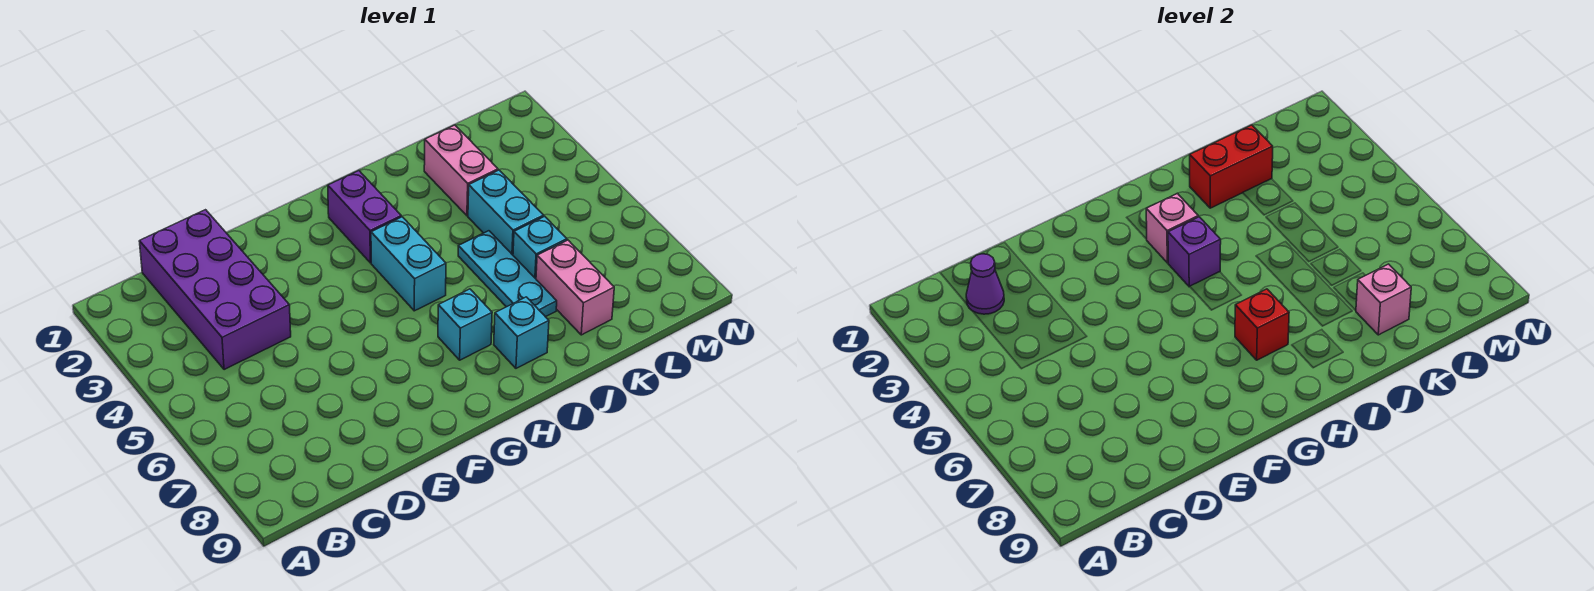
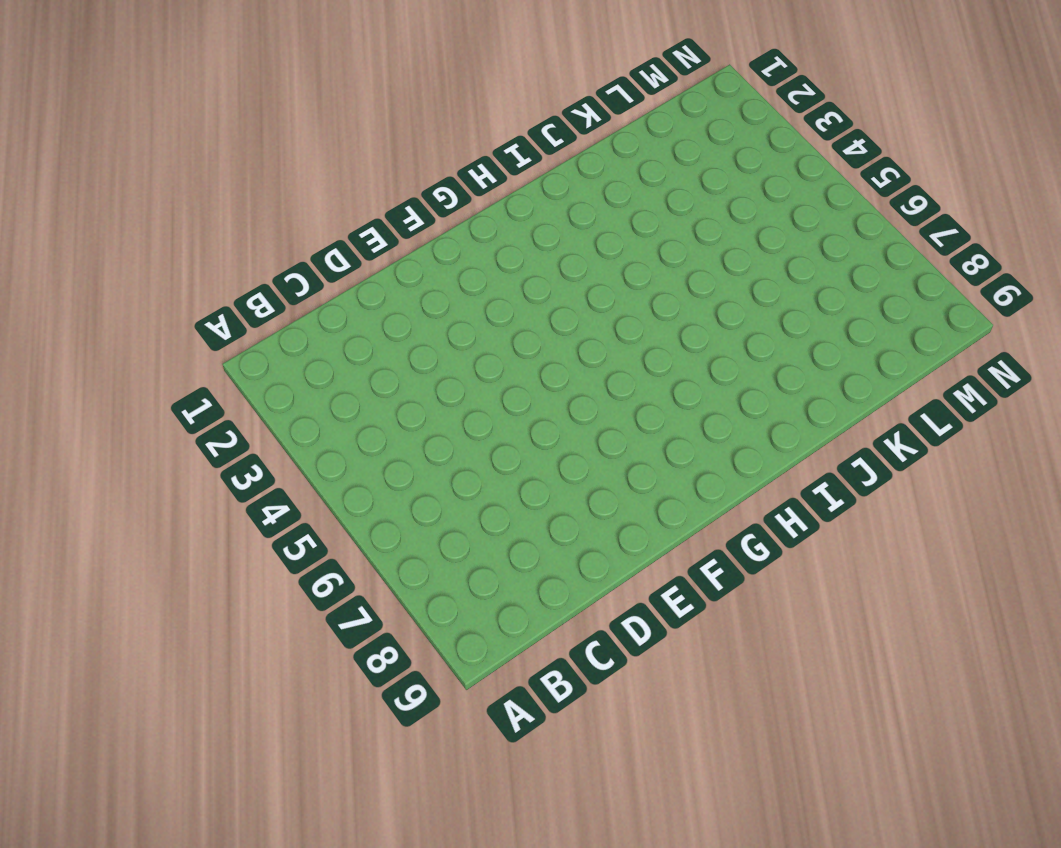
none -> purple 2x4 brick [139,210,291,370]
none -> purple 1x2 brick [328,171,401,263]
none -> cyan 1x2 brick [371,217,446,311]

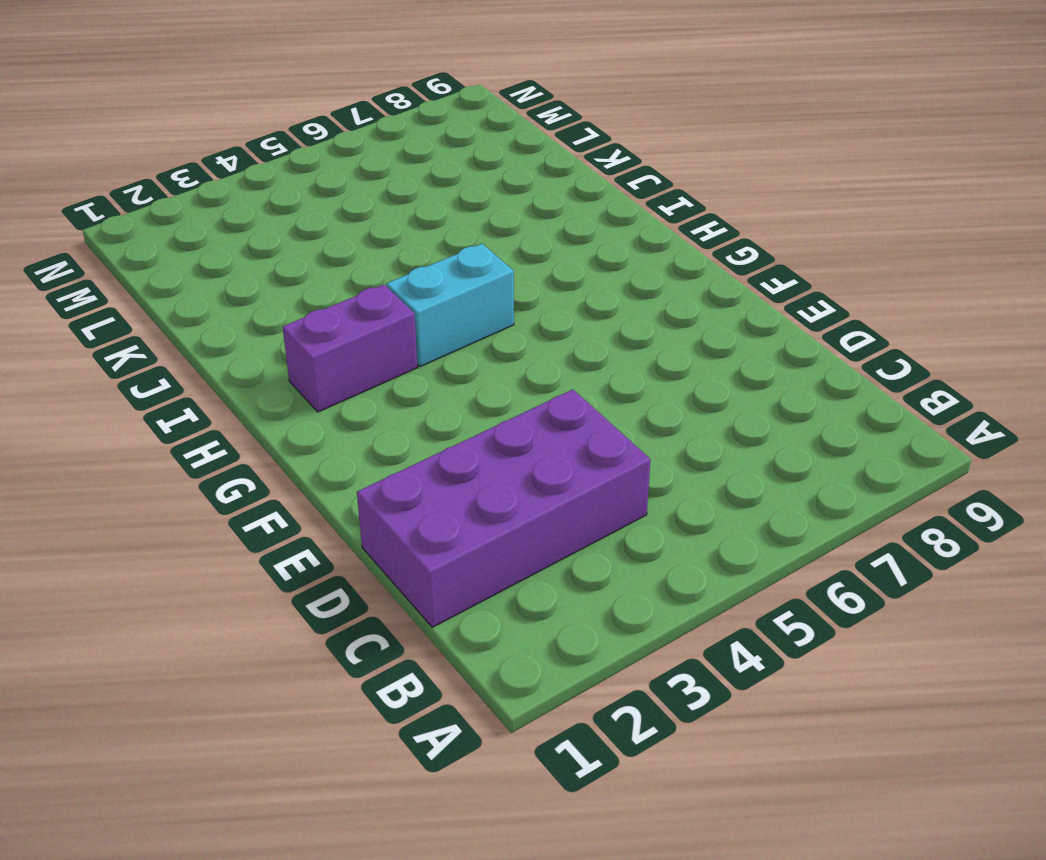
none -> cyan 1x1 brick [438,289,492,360]
none -> cyan 1x1 brick [494,297,549,368]
none -> cyan 1x3 plate [458,231,557,317]

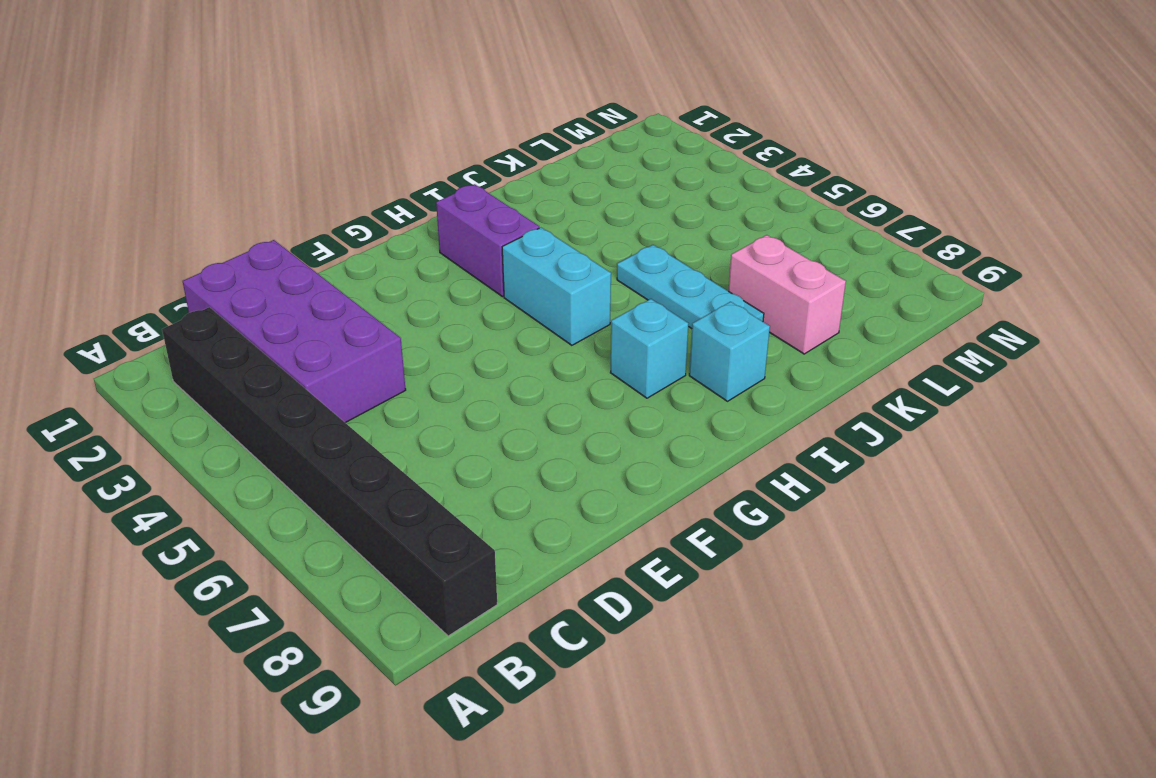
black 1x8 brick [162,307,497,636] -> none
none -> pink 1x2 brick [424,125,498,216]
none -> cyan 1x2 brick [468,170,544,255]
none -> cyan 1x1 brick [513,216,567,279]

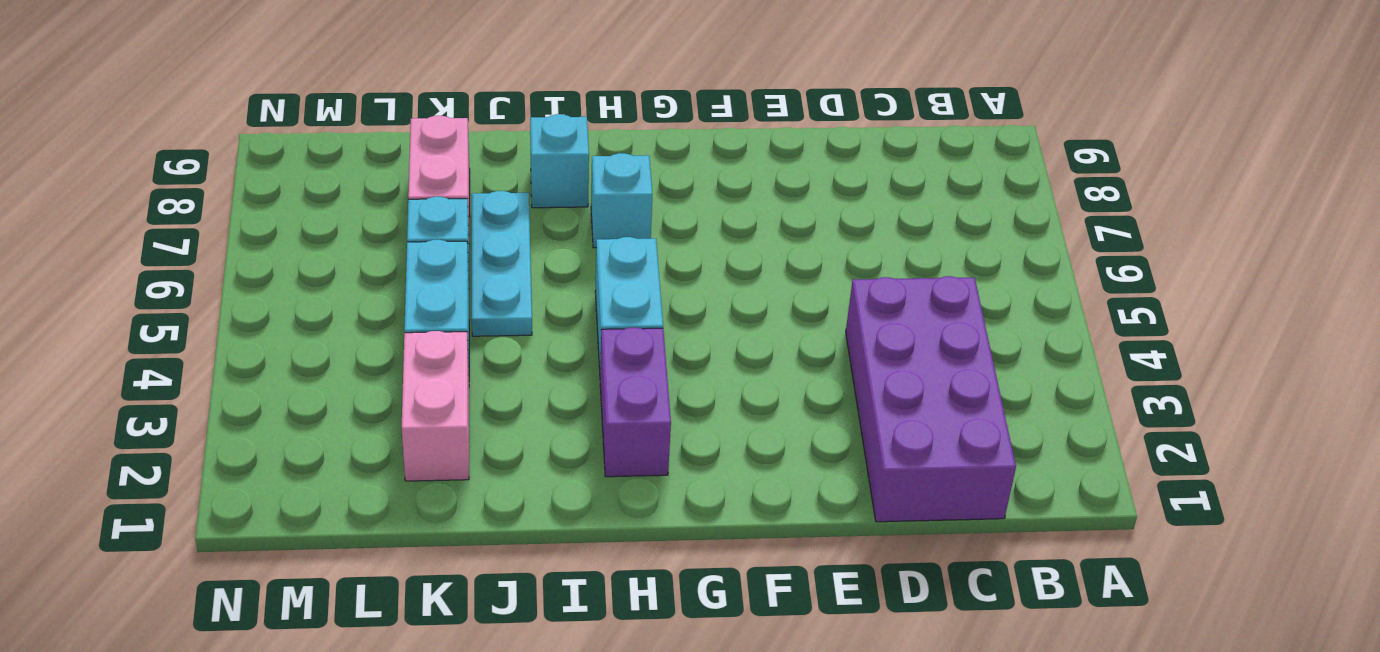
none -> purple 1x1 cone [966,254,1004,314]
none -> pink 1x1 brick [1146,193,1198,263]
none -> purple 1x1 brick [1168,217,1221,287]

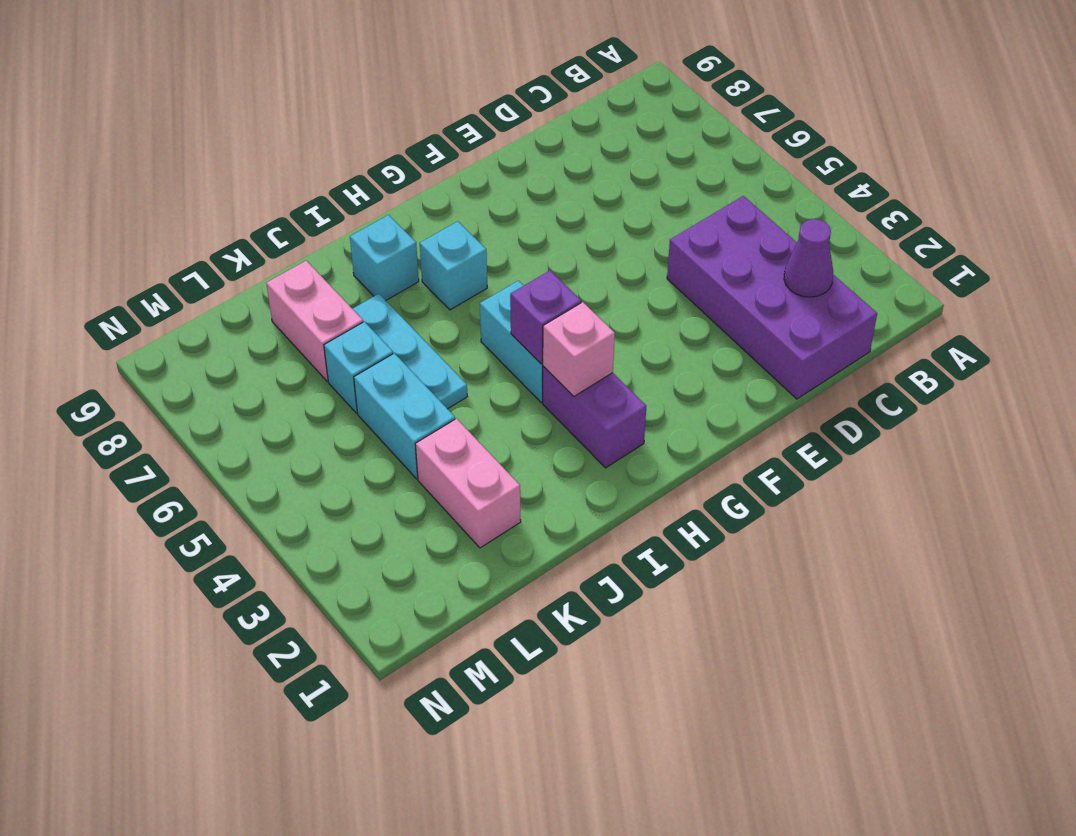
none -> red 1x1 brick [1235,289,1289,360]
none -> red 1x2 brick [1190,125,1273,208]
none -> pink 1x1 brick [1356,264,1411,335]

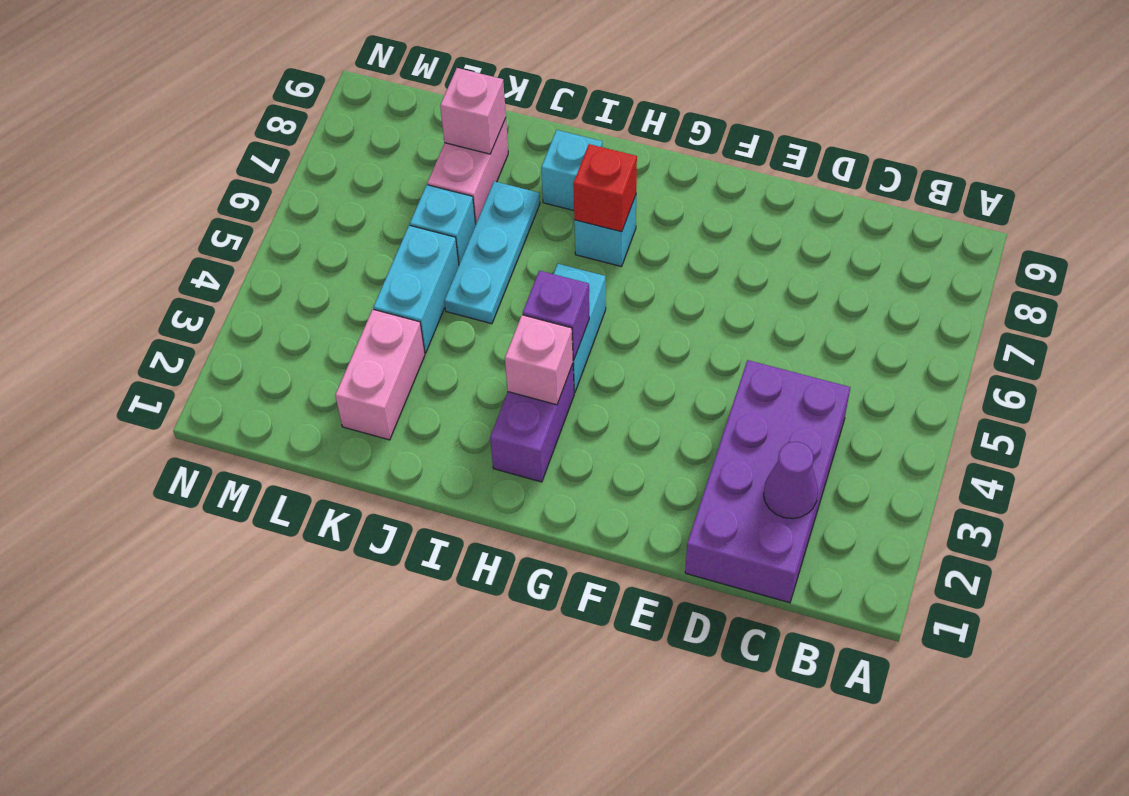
none -> red 1x2 brick [1190,125,1273,208]

